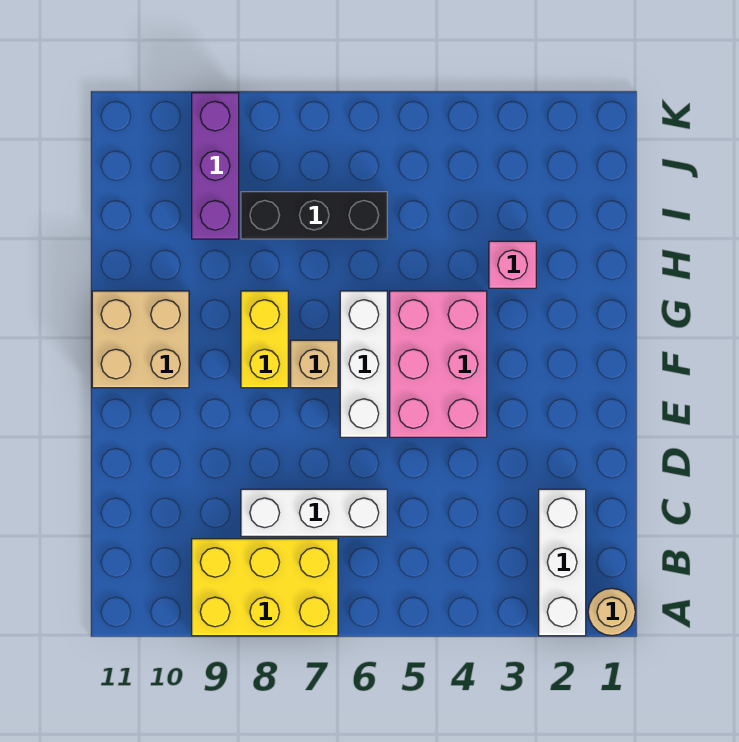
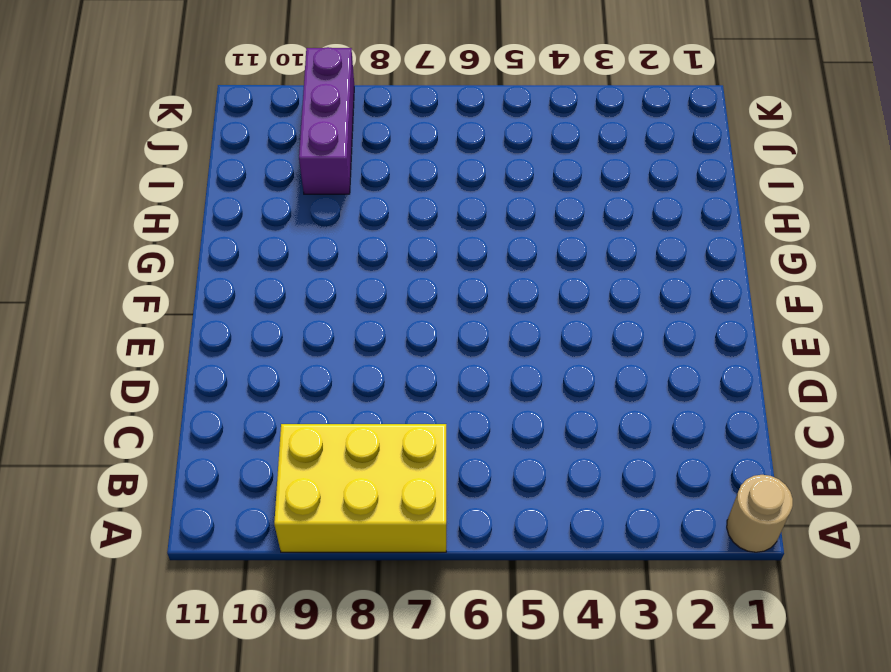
none -> white 1x3 brick [539,489,586,636]
none -> white 1x3 brick [241,489,387,536]
none -> pink 2x3 brick [390,291,487,437]

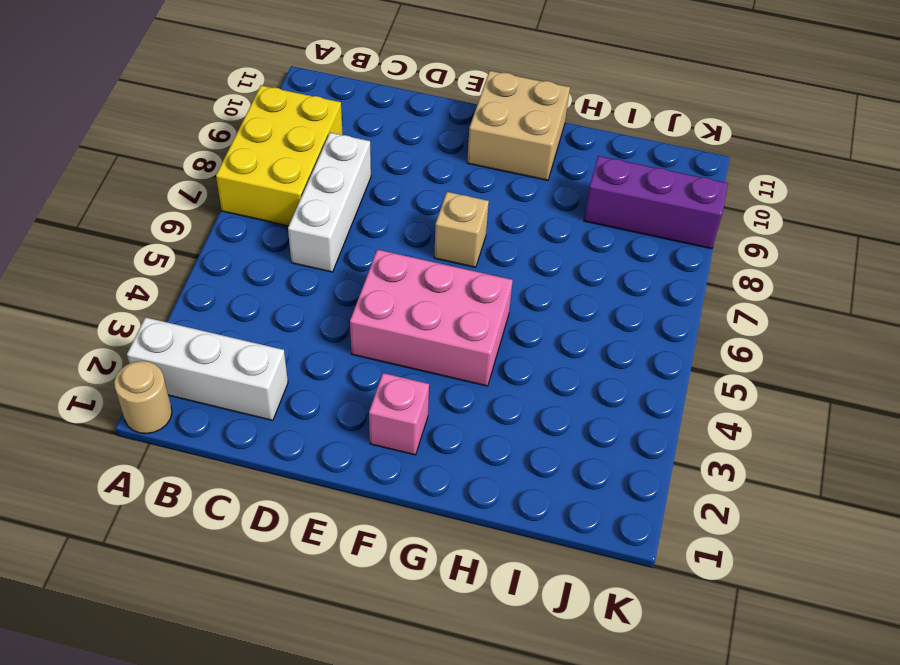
pink 1x1 brick [369,373,429,455] -> pink 1x1 brick moved to [489,241,536,288]
none -> white 1x3 brick [340,291,387,437]
none -> yellow 1x2 brick [241,291,288,388]
none -> black 1x3 brick [241,192,387,239]

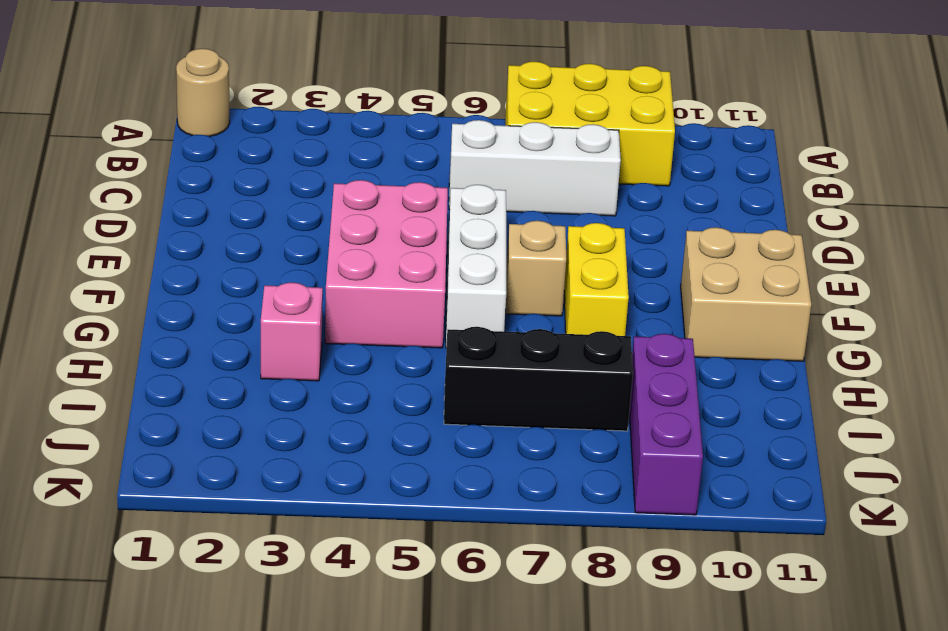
none -> white 1x3 brick [539,489,586,636]

